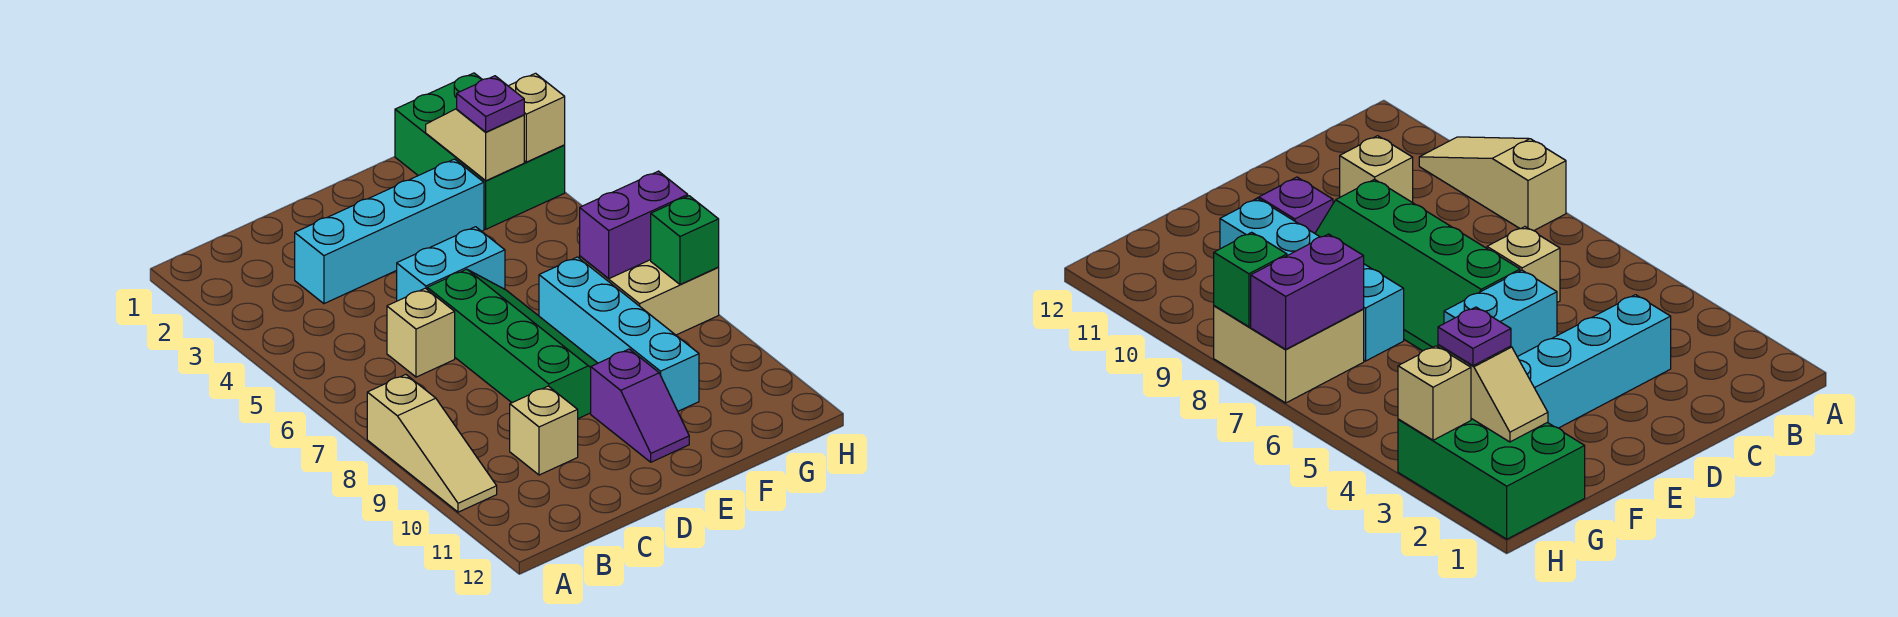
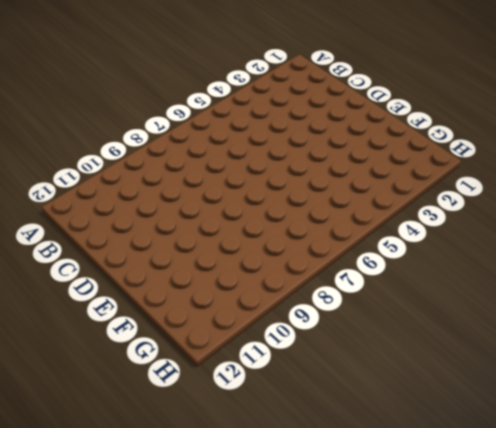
none -> tan 1x3 slope [367,375,497,512]
none -> cyan 1x4 brick [295,159,484,304]
none -> tan 1x1 brick [387,288,455,377]

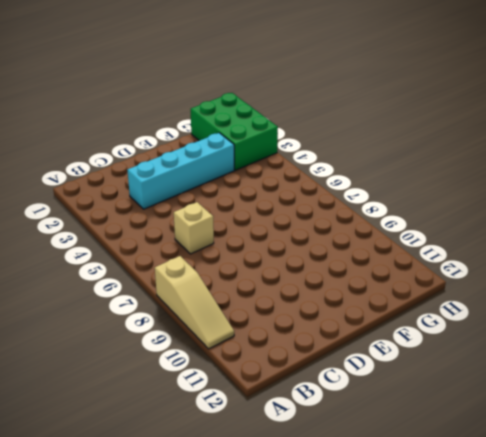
none -> tan 1x1 brick [510,386,578,475]
none -> cyan 1x2 brick [397,227,505,301]
none -> green 2x4 slope [427,269,598,418]

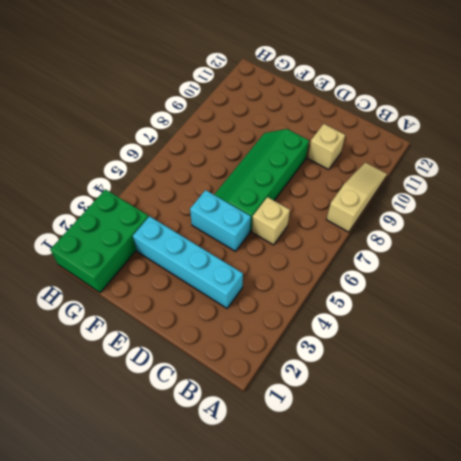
none -> purple 1x2 slope [591,349,689,462]
none -> cyan 1x4 brick [539,257,699,411]
none -> tan 2x2 brick [580,256,719,335]

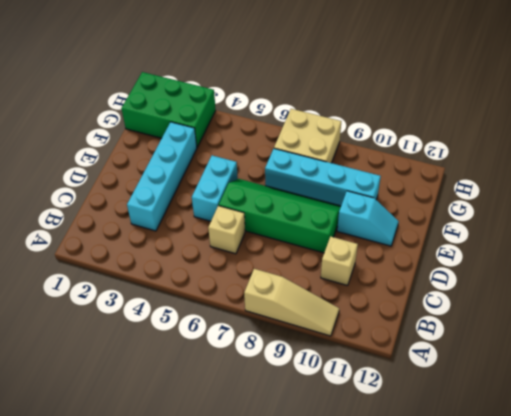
cyan 1x2 slope [337,191,399,246] -> purple 1x2 slope [591,349,689,462]
none -> tan 1x2 slope [426,109,524,181]
none -> purple 1x2 brick [580,171,688,278]
none -> tan 1x1 brick [509,73,565,162]

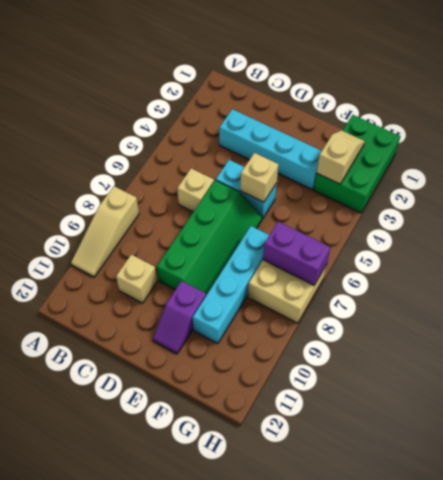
tan 1x1 brick [240,153,279,202] -> tan 1x1 brick moved to [509,73,565,162]
none -> green 1x1 brick [651,196,719,284]
none -> purple 1x1 plate [457,76,524,132]

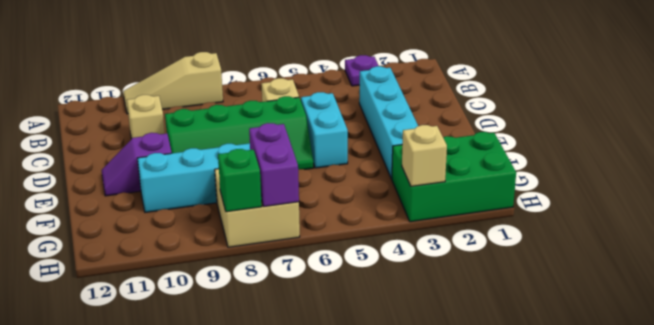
purple 1x1 plate [345,55,379,86] -> purple 1x1 plate moved to [457,76,524,132]
none -> tan 1x2 slope [426,109,524,181]

